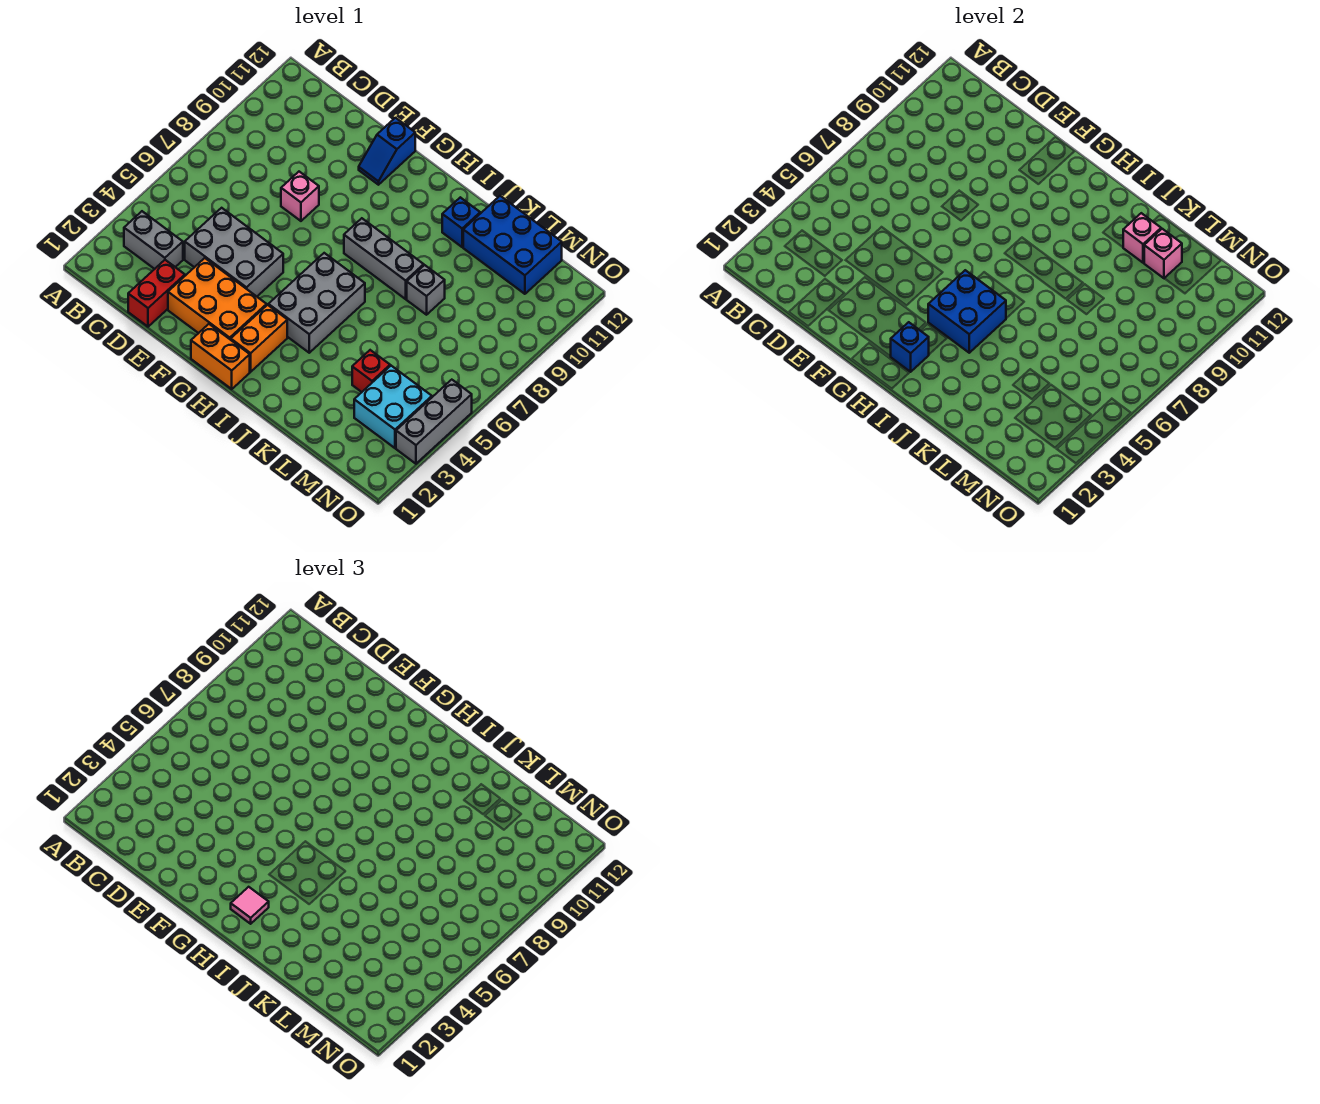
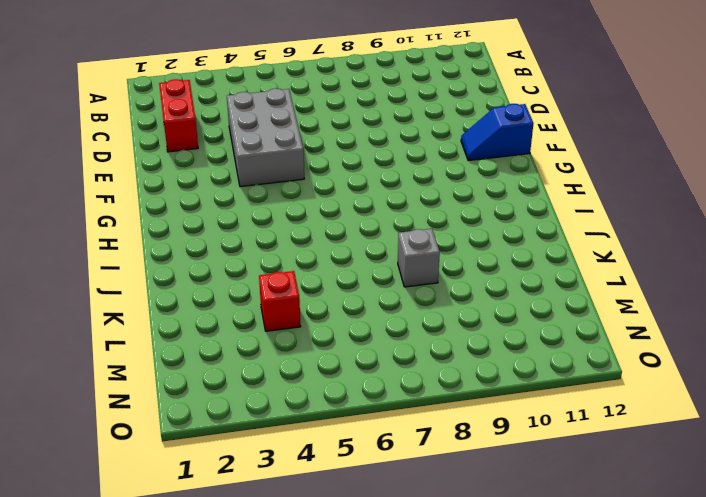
red 1x2 brick [159,79,198,152] -> red 1x2 brick turned to [128,260,185,327]
none -> grey 1x2 brick [124,211,183,269]
none -> orange 2x3 brick [168,258,267,340]
none -> pink 1x1 brick [281,172,319,221]

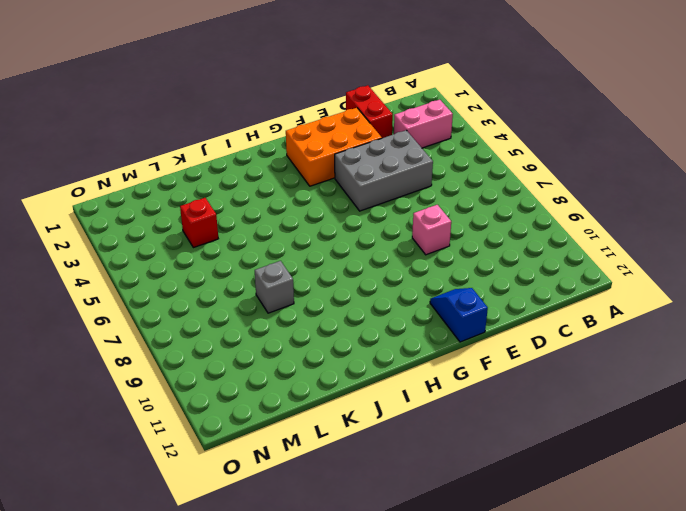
pink 1x2 brick [394,100,453,148] -> grey 1x2 brick [124,211,183,269]
none -> orange 1x2 brick [191,324,250,389]
none -> orange 1x2 brick [231,305,287,372]
none -> grey 2x3 brick [268,253,365,353]

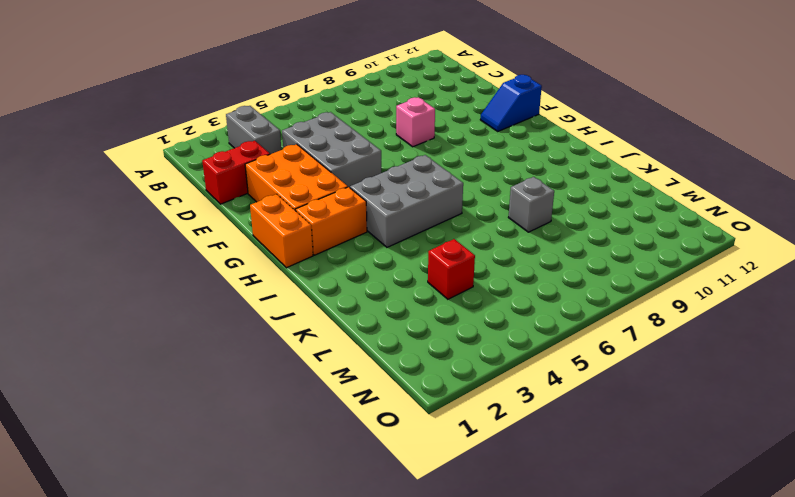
none -> grey 1x3 brick [344,218,424,299]
none -> blue 1x1 brick [442,197,480,247]
none -> blue 2x3 brick [463,196,562,294]

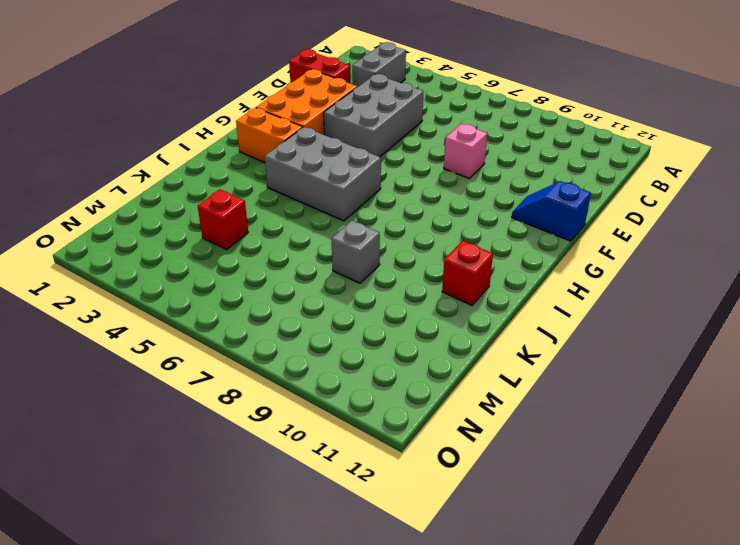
red 1x1 brick [442,241,493,305] -> blue 1x1 brick [442,197,480,247]
none -> orange 1x2 brick [191,324,250,389]
none -> grey 1x3 brick [344,218,424,299]
none -> blue 2x3 brick [463,196,562,294]

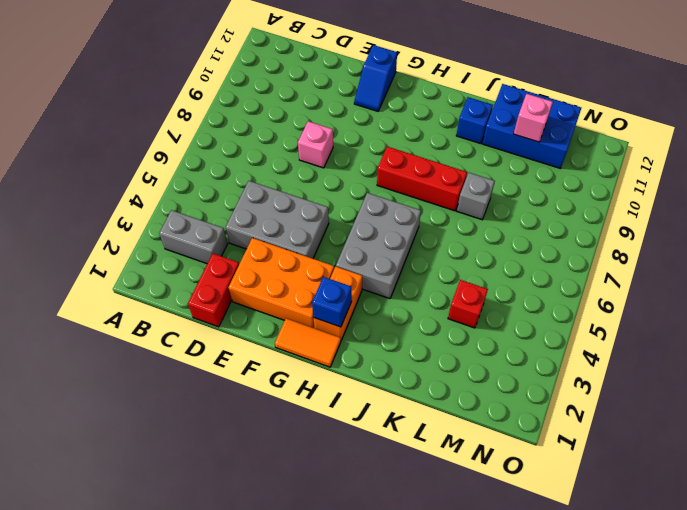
orange 1x2 tile [275,318,341,367] -> orange 1x2 brick [191,324,250,389]
red 1x3 brick [377,147,467,211] -> grey 1x3 brick [344,218,424,299]
none -> cyan 2x2 brick [354,366,432,448]
none -> grey 1x3 brick [396,380,472,464]
none -> blue 2x2 brick [928,270,1006,353]

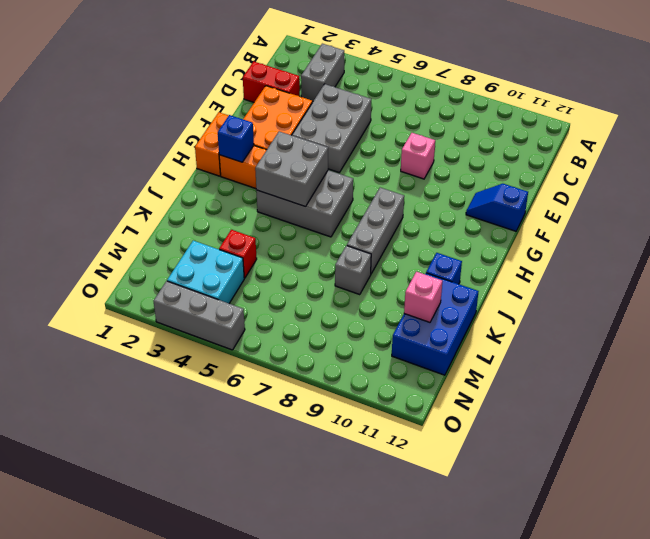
grey 2x2 brick [255,131,328,207] -> blue 2x2 brick [928,270,1006,353]
none -> pink 1x1 brick [1123,213,1161,263]
none -> pink 1x1 tile [231,887,269,924]

